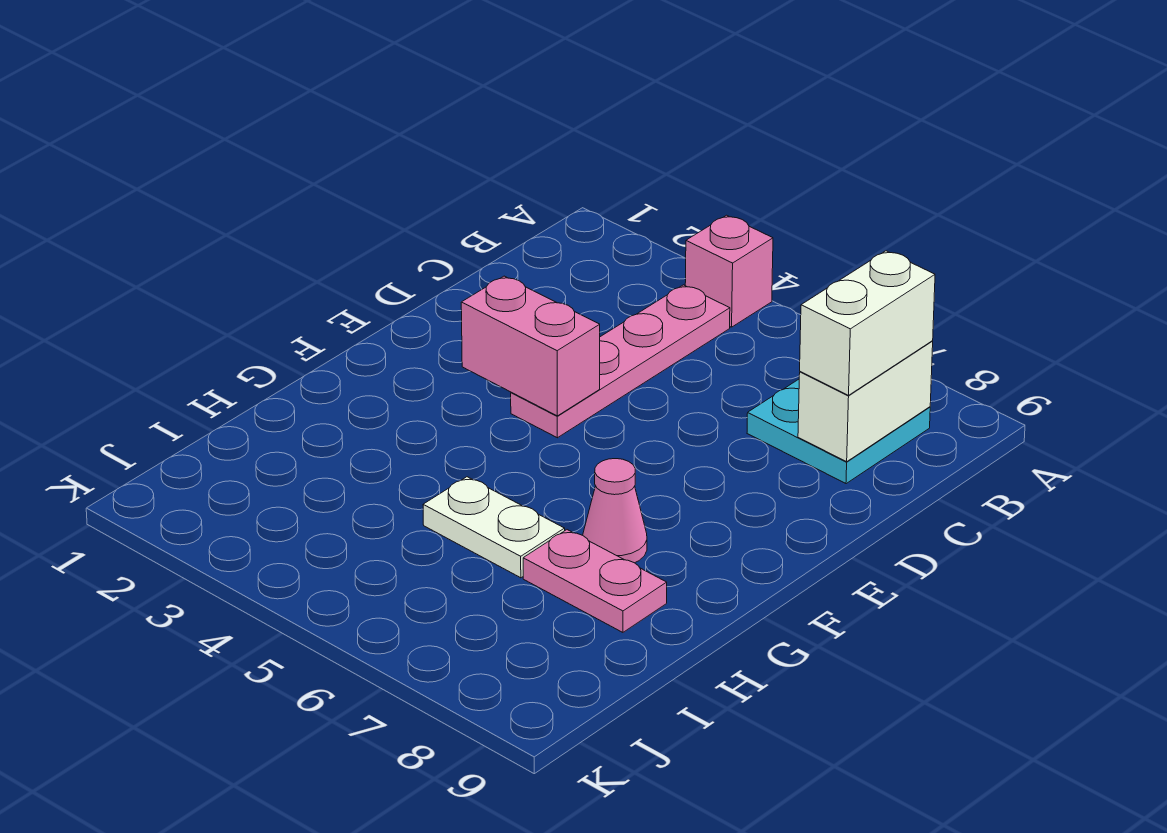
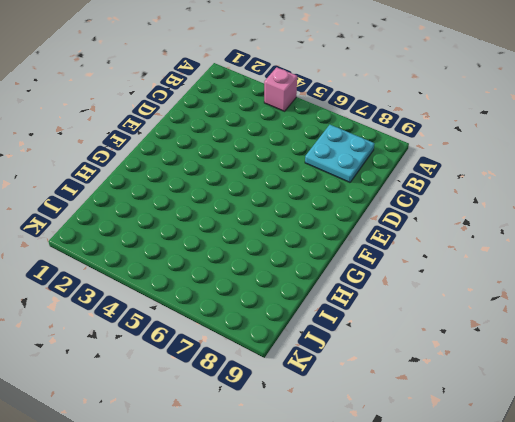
none -> pink 1x4 plate [511,285,730,438]
none -> pink 1x1 cone [583,459,647,563]

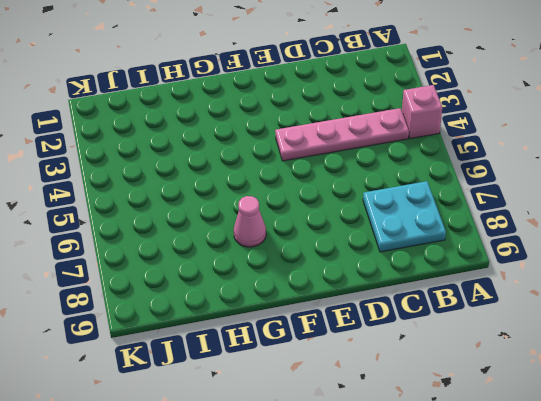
none -> white 1x2 plate [423,477,565,578]
none -> pink 1x2 plate [523,530,667,632]

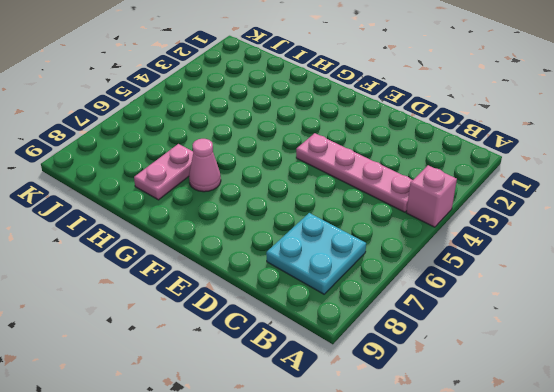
none -> white 1x2 plate [423,477,565,578]
none -> white 1x2 brick [798,341,933,462]

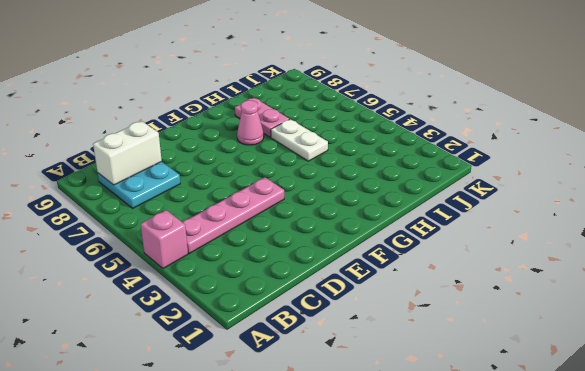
none -> pink 1x2 brick [461,276,600,416]
none -> white 1x2 brick [800,251,935,395]

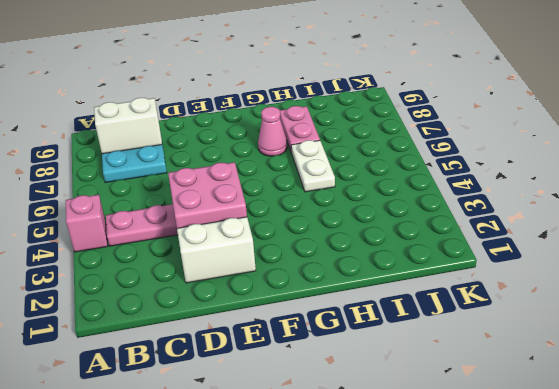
white 1x2 brick [177,217,256,283] -> white 1x2 brick moved to [800,251,935,395]
pink 2x2 brick [168,162,247,228] -> pink 1x2 brick [461,276,600,416]

